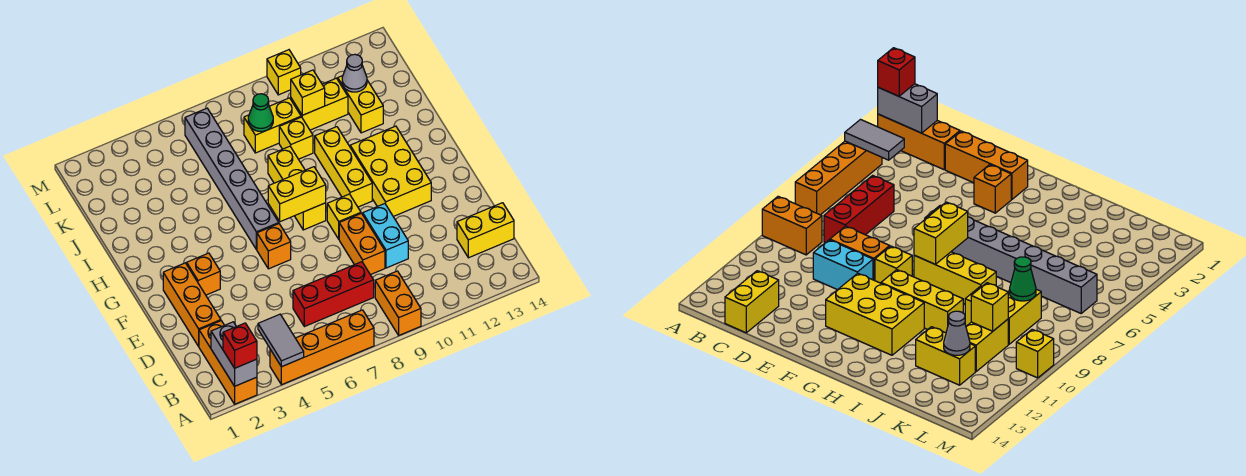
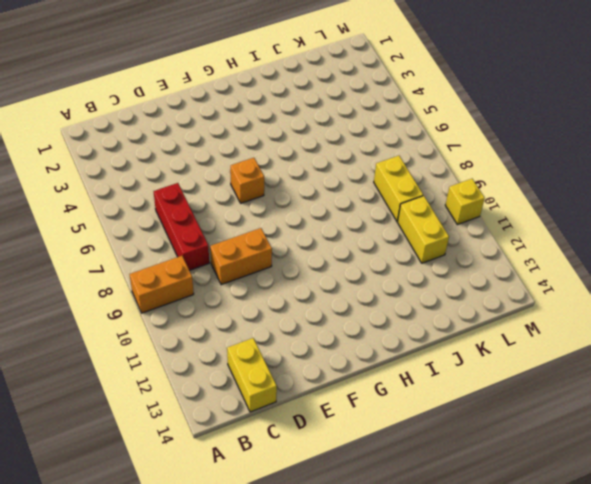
none -> orange 1x3 brick [199,321,257,404]
none -> orange 1x4 brick [270,310,374,385]
none -> orange 1x3 brick [163,263,221,346]

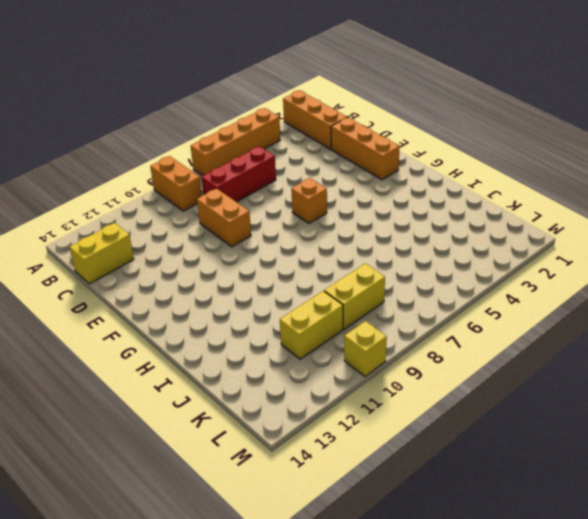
none -> cyan 1x2 brick [363,204,408,268]
none -> orange 1x1 brick [187,253,220,295]
none -> yellow 1x1 brick [327,194,361,239]

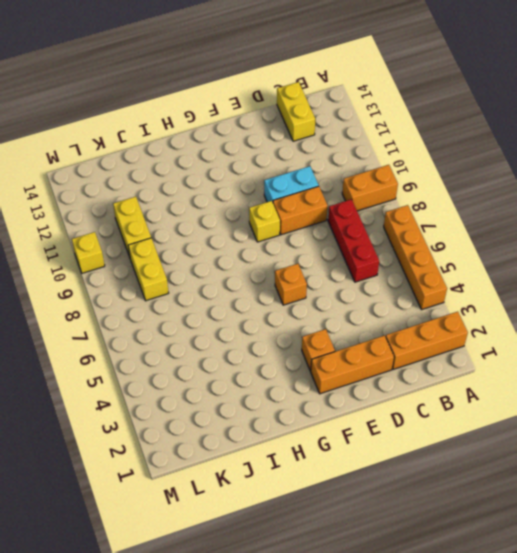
none -> yellow 2x3 brick [350,126,431,217]
none -> grey 1x6 brick [185,108,279,250]
none -> yellow 1x3 brick [268,146,326,230]

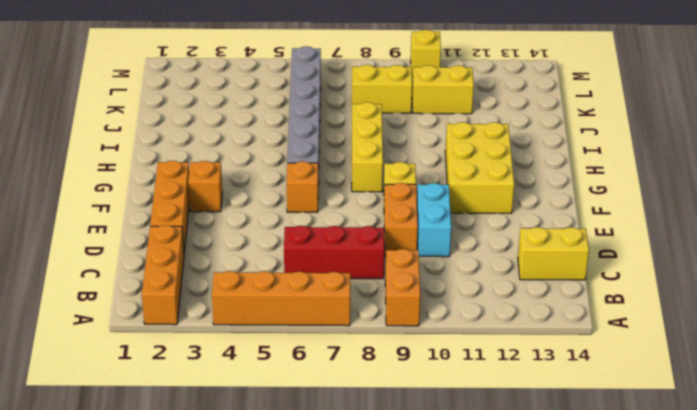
none -> yellow 1x3 brick [315,127,372,207]
none -> yellow 1x1 brick [279,117,313,159]
none -> yellow 1x2 brick [338,76,383,133]

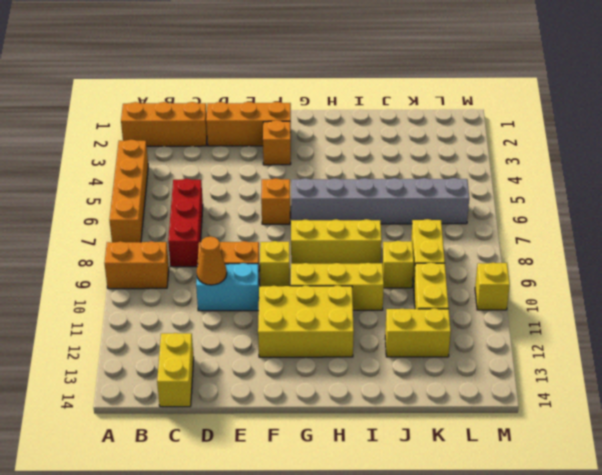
orange 1x1 cone [197,236,227,285] -> none
none -> grey 1x2 brick [211,322,257,386]
none -> grey 1x2 tile [258,314,304,367]
none -> yellow 1x2 brick [268,167,326,222]

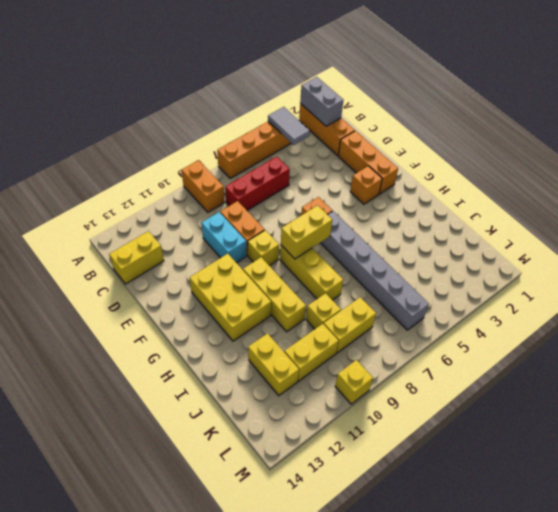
none -> green 1x1 cone [248,94,273,131]
none -> yellow 1x1 brick [291,70,325,115]
none -> grey 1x1 cone [342,54,367,92]

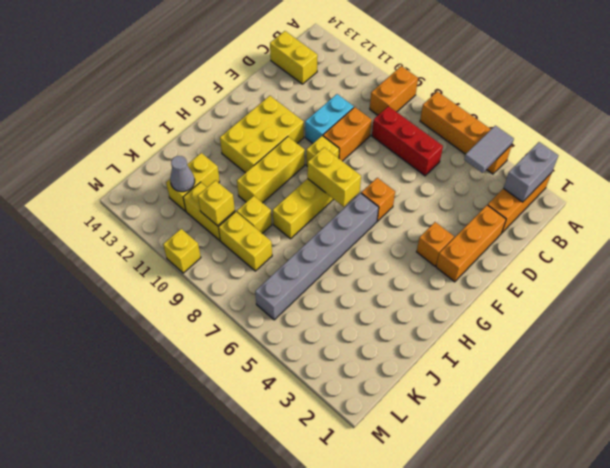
none -> green 1x1 cone [248,94,273,131]
none -> red 1x1 brick [223,323,257,368]

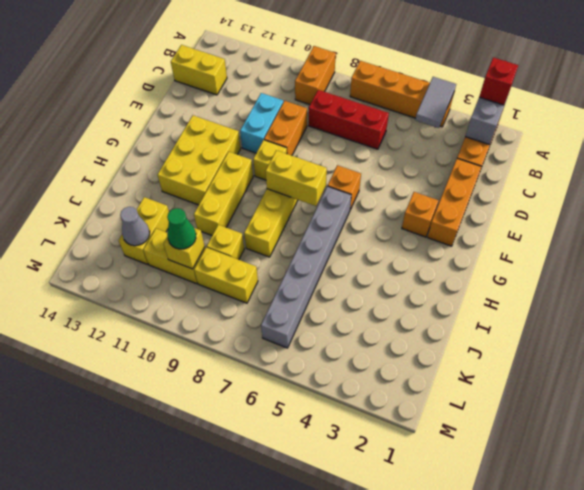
green 1x1 cone [167,208,196,249] -> green 1x1 cone moved to [248,94,273,131]
none -> yellow 1x1 brick [267,50,301,95]

